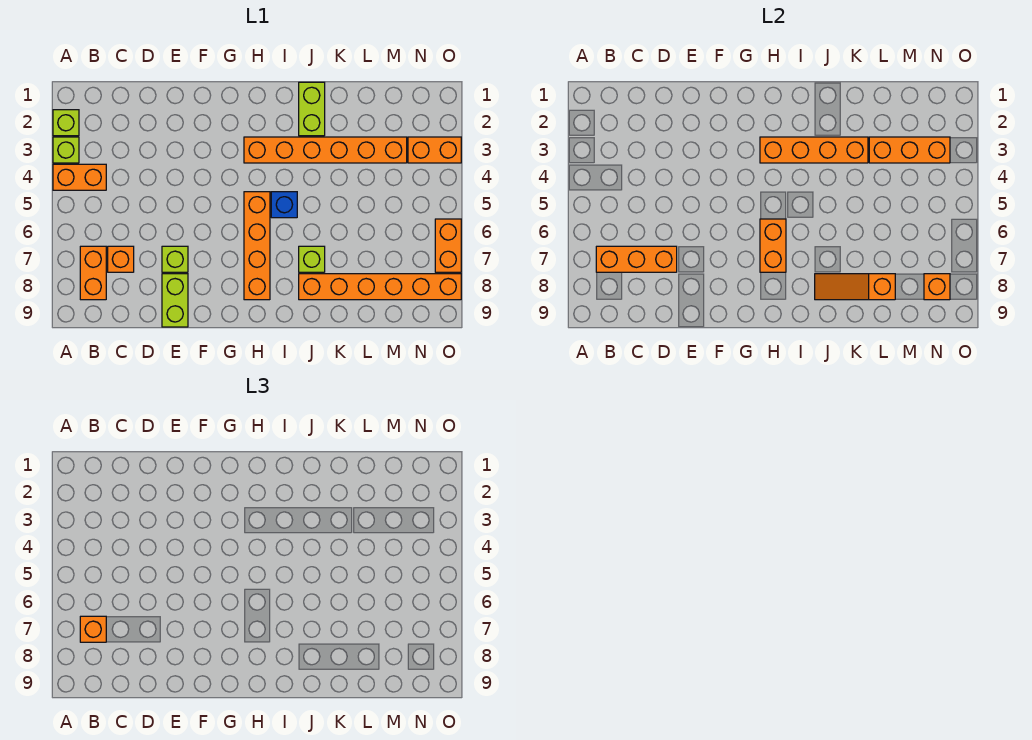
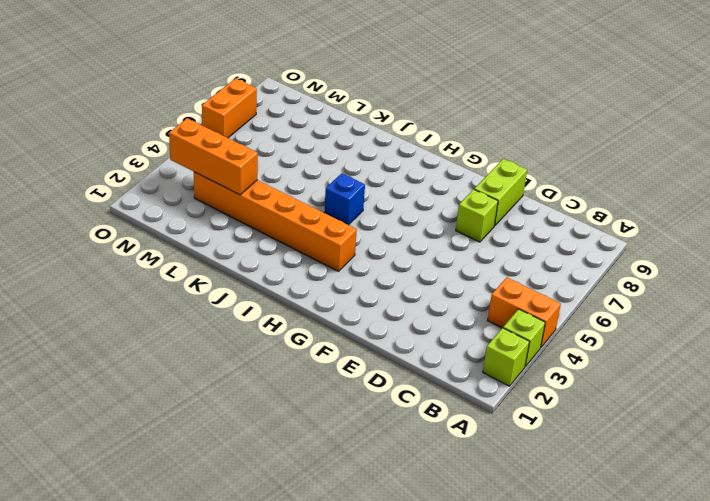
none -> orange 1x2 brick [80,246,106,300]
none -> orange 1x1 brick [108,246,134,272]
none -> orange 1x4 brick [244,192,270,300]

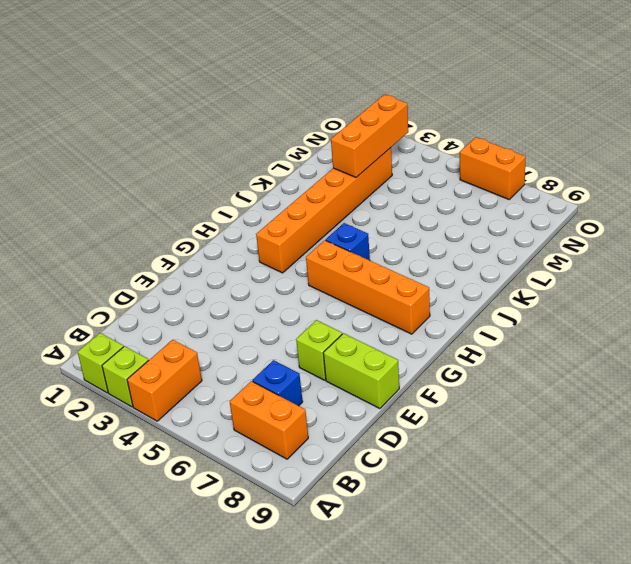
blue 1x1 brick [252,360,303,406] -> orange 1x1 brick [108,246,134,272]
none -> lime 1x2 brick [299,82,325,136]
none -> lime 1x1 brick [299,246,325,272]
none -> orange 1x6 brick [299,274,461,300]

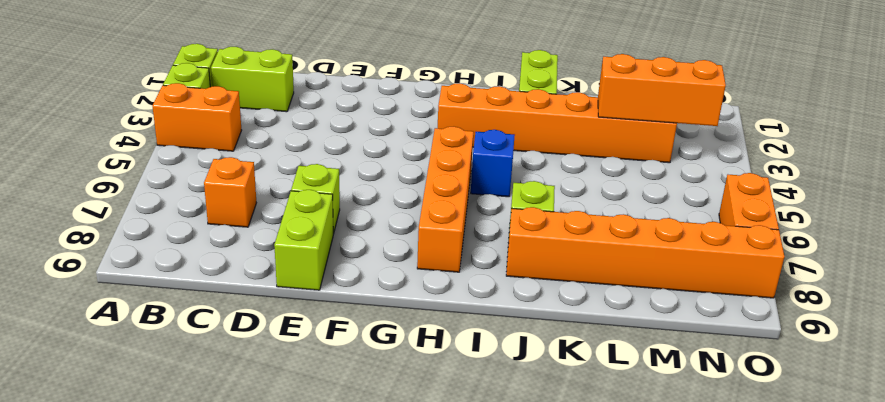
lime 1x2 brick [211,47,294,112] -> none
none -> orange 1x2 brick [80,246,106,300]
none -> orange 1x2 brick [408,137,461,163]
none -> orange 1x3 brick [596,246,677,272]

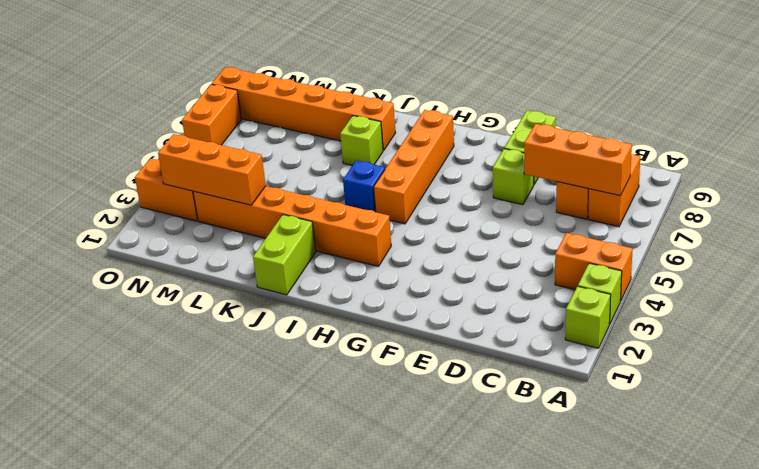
none -> orange 1x4 brick [760,137,868,163]
none -> orange 1x2 brick [760,219,786,272]
none -> orange 1x3 slope [815,274,895,300]

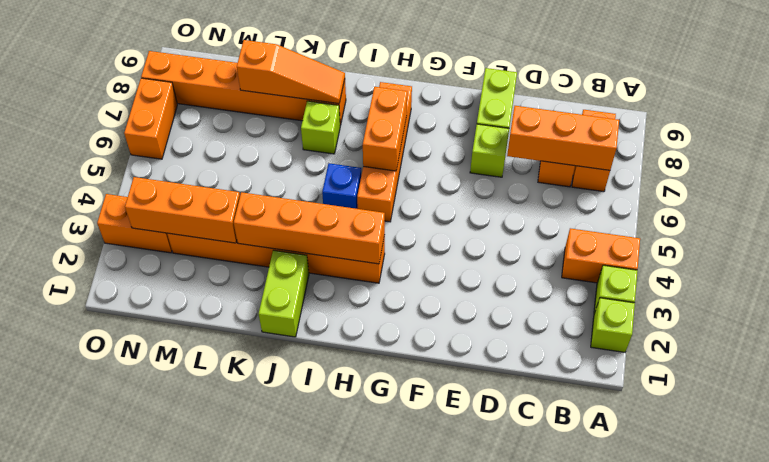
none -> orange 1x1 brick [924,274,950,300]
none -> orange 1x1 brick [80,616,106,642]

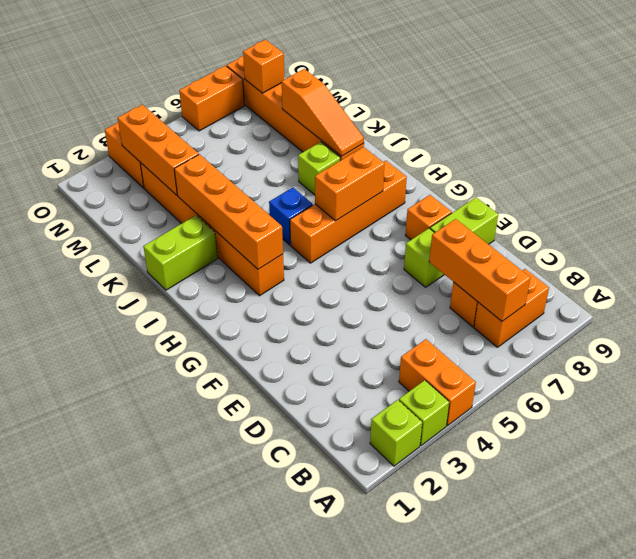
orange 1x1 brick [405,195,452,240] -> orange 1x1 brick moved to [80,616,106,642]

